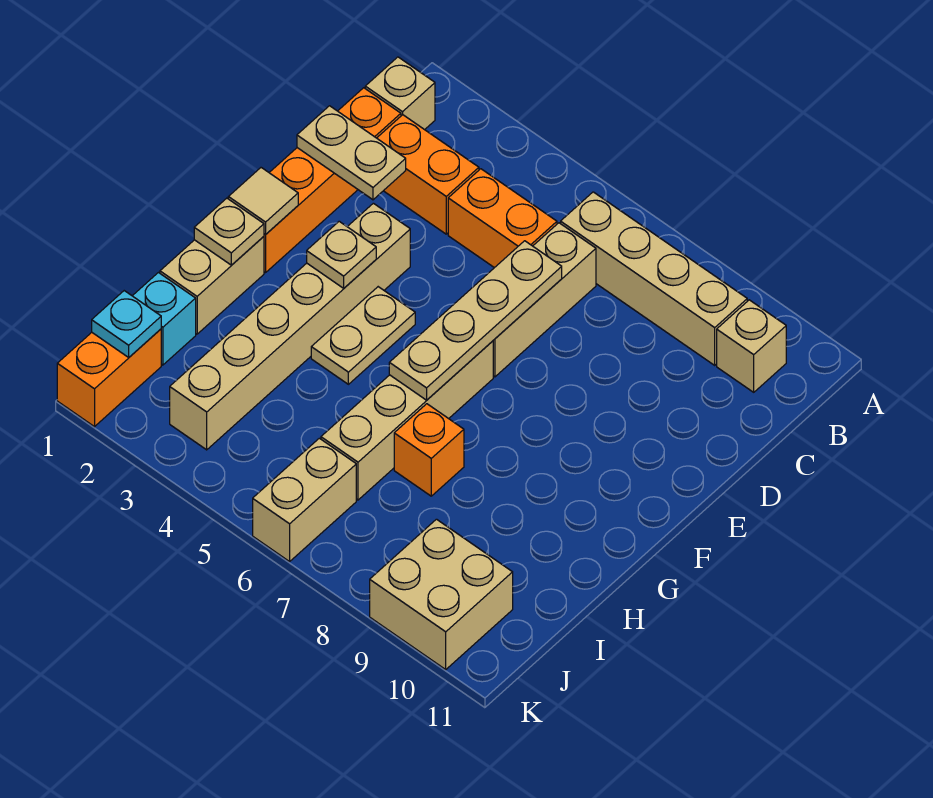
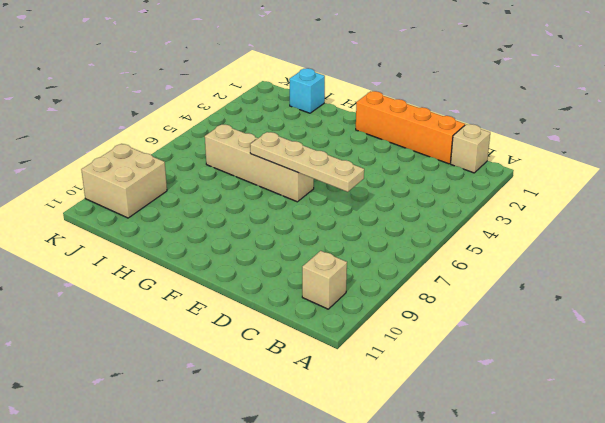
none -> tan 1x4 brick [561,192,747,365]
none -> orange 1x2 brick [377,115,479,234]
none -> orange 1x2 brick [448,169,557,268]

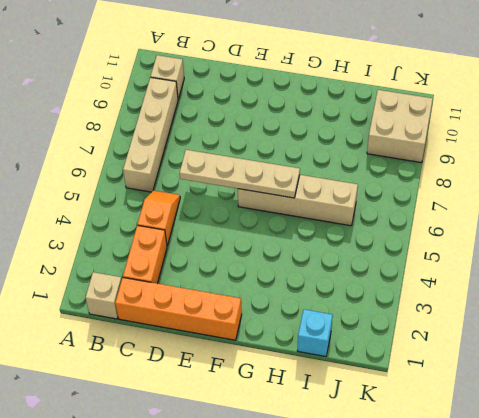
orange 1x2 slope [138,190,180,246] -> orange 1x2 brick [448,169,557,268]
none -> tan 1x3 brick [493,223,596,377]
none -> tan 1x6 brick [170,203,410,450]
none -> tan 1x2 plate [311,287,415,384]

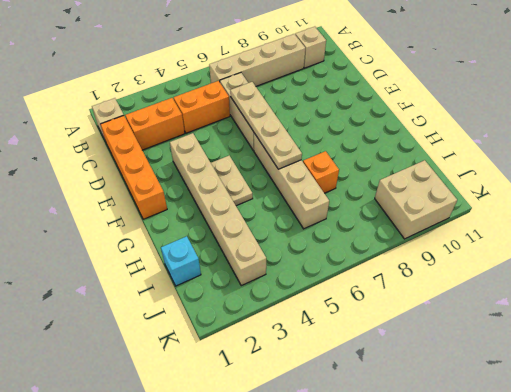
none -> tan 1x2 brick [160,237,264,334]
none -> orange 1x2 brick [57,329,161,427]
none -> tan 1x2 brick [253,438,356,562]

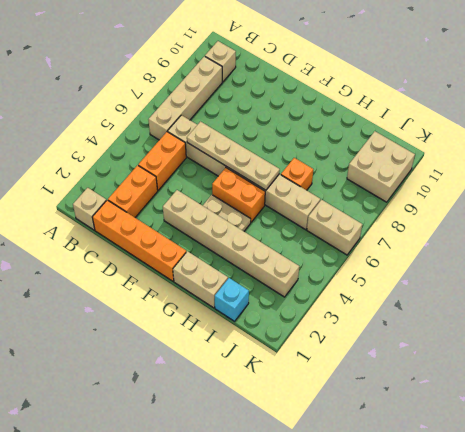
orange 1x2 brick [212,168,265,222] -> orange 1x2 brick moved to [57,329,161,427]
none -> tan 1x2 plate [297,106,406,200]
none -> tan 1x1 tile [228,168,298,235]
none -> tan 1x1 plate [307,221,376,288]

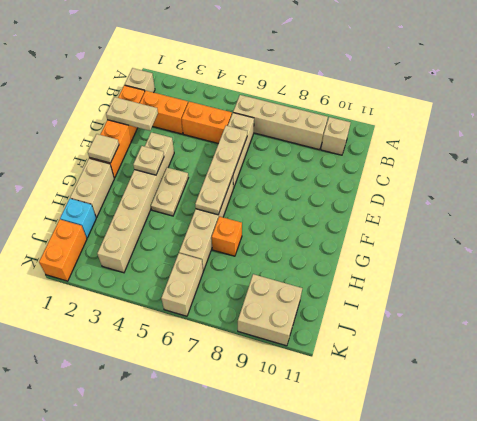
none -> tan 1x1 plate [194,198,264,265]
none -> cyan 1x1 plate [92,291,161,357]

